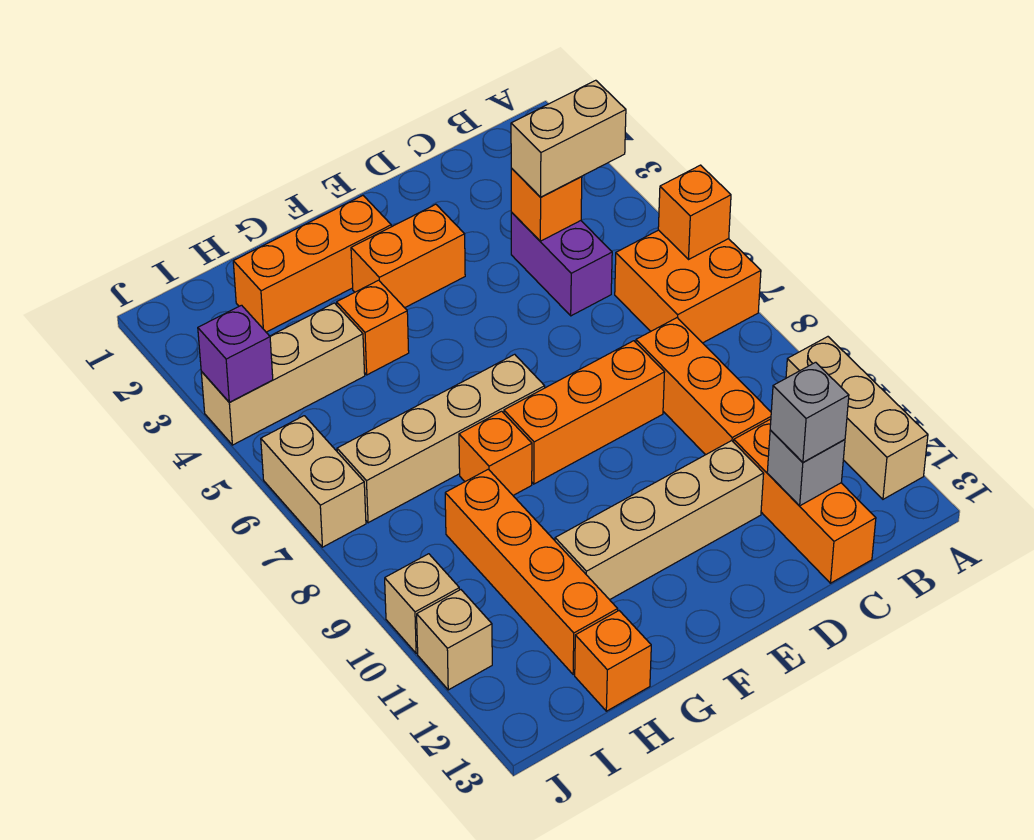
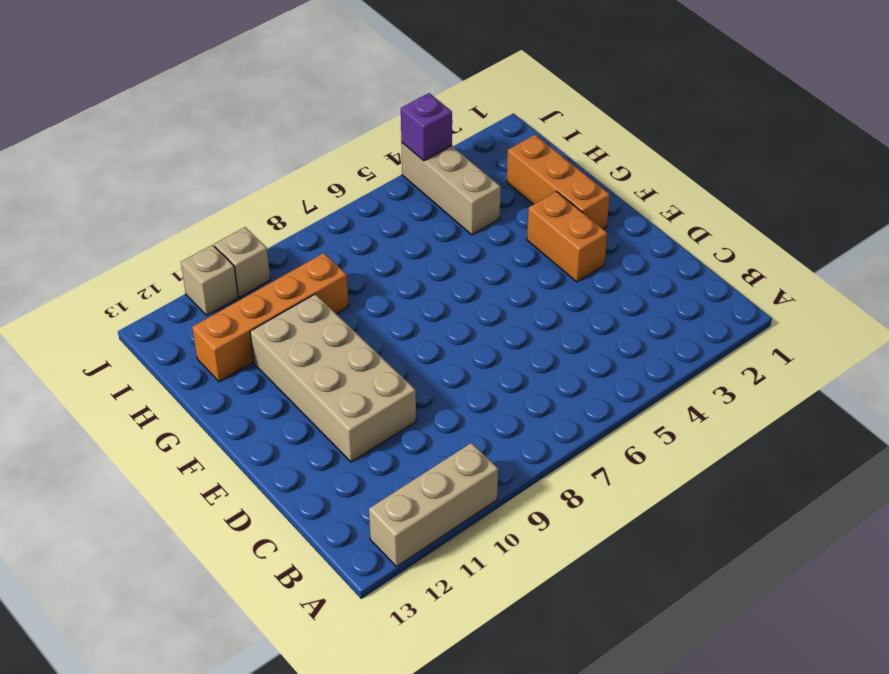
tan 2x4 brick [250,294,416,462] -> tan 1x4 brick [555,441,764,600]
none -> orange 2x2 brick [615,230,761,343]
none -> purple 1x2 brick [511,212,612,316]
none -> orange 1x3 brick [636,318,771,455]

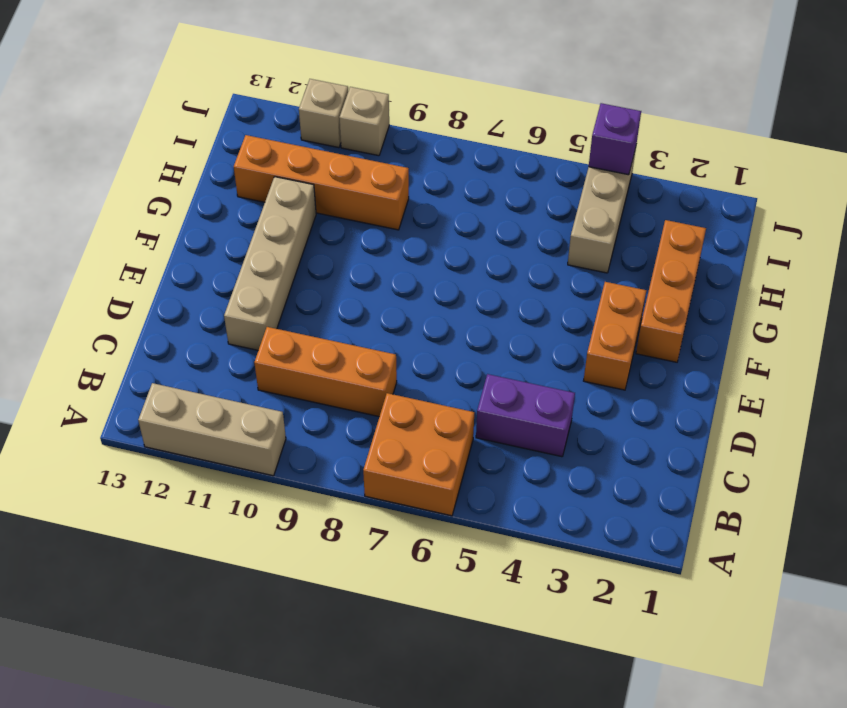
none -> orange 1x3 brick [734,419,876,583]
none -> orange 1x3 brick [504,341,665,484]
none -> tan 1x4 brick [337,354,545,523]

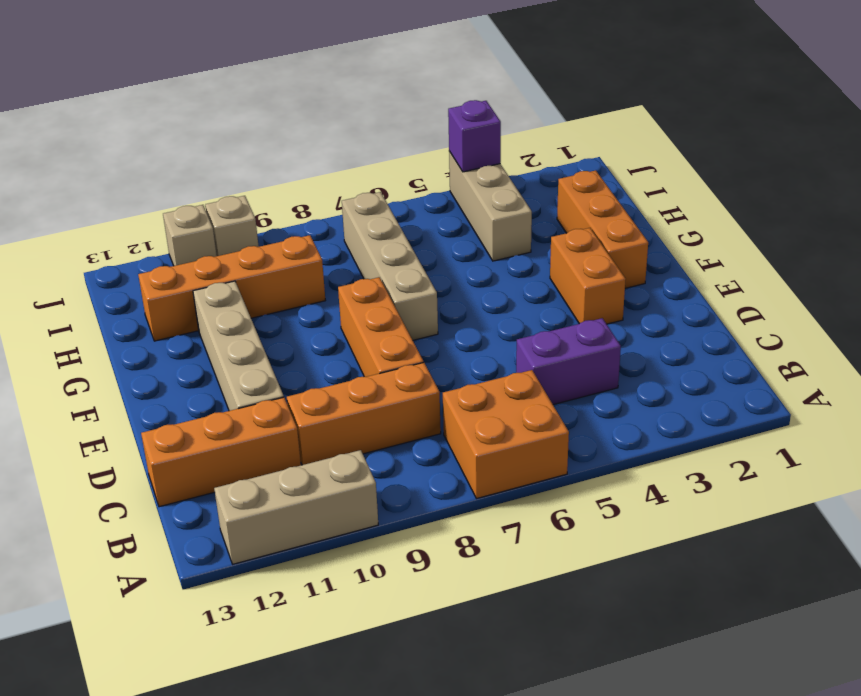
none -> orange 1x1 brick [337,280,409,375]
none -> orange 1x1 brick [459,411,532,495]
none -> orange 1x1 brick [575,611,651,711]

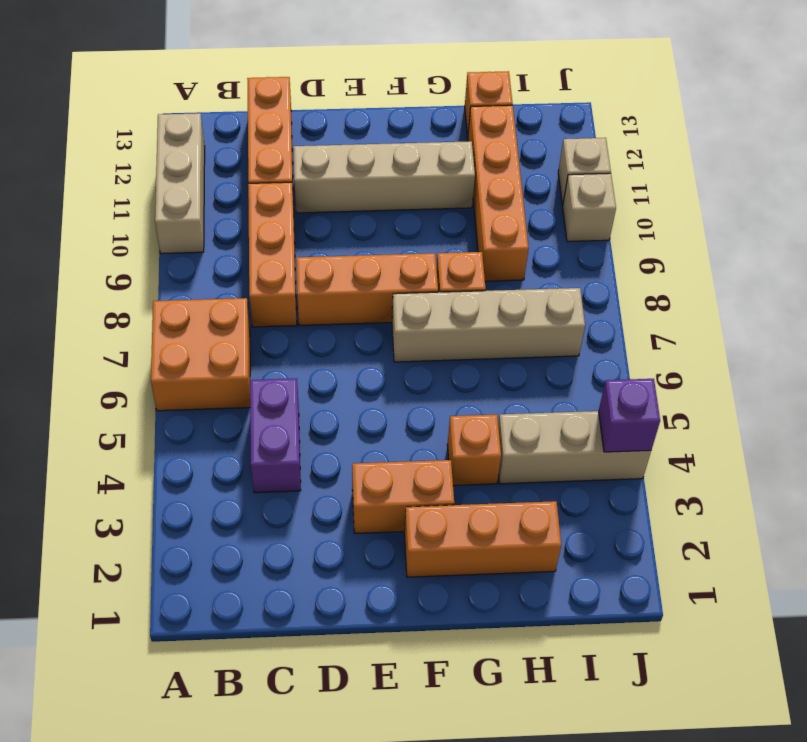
none -> tan 1x2 brick [261,416,366,547]
none -> orange 1x1 brick [658,165,731,259]
none -> orange 1x1 brick [511,168,582,241]

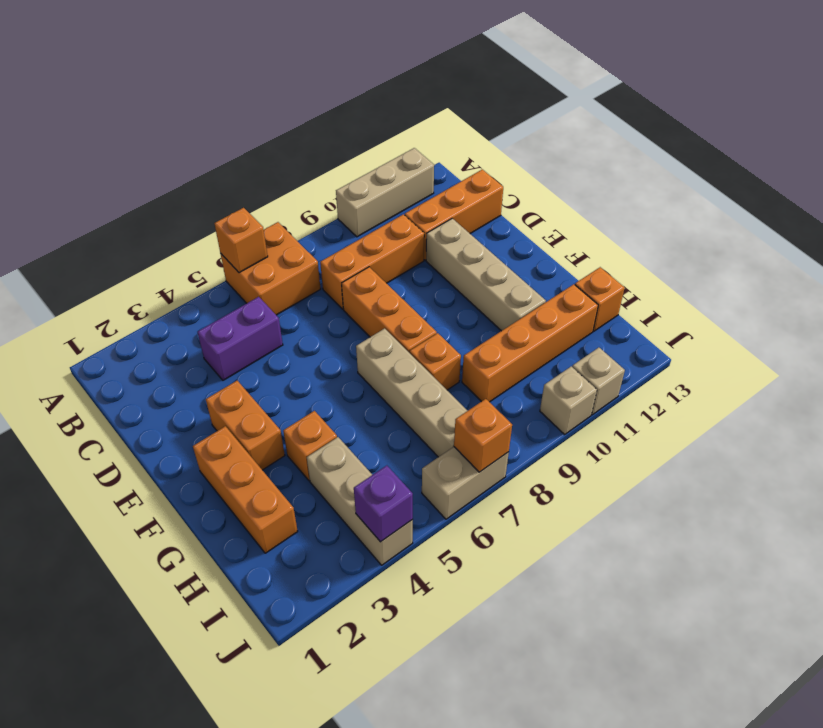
orange 1x1 brick [454,399,512,472] -> orange 1x1 brick moved to [511,168,582,241]
none -> grey 1x1 brick [767,430,845,506]
none -> tan 1x2 brick [511,80,626,197]
none -> grey 1x1 brick [770,362,849,462]

